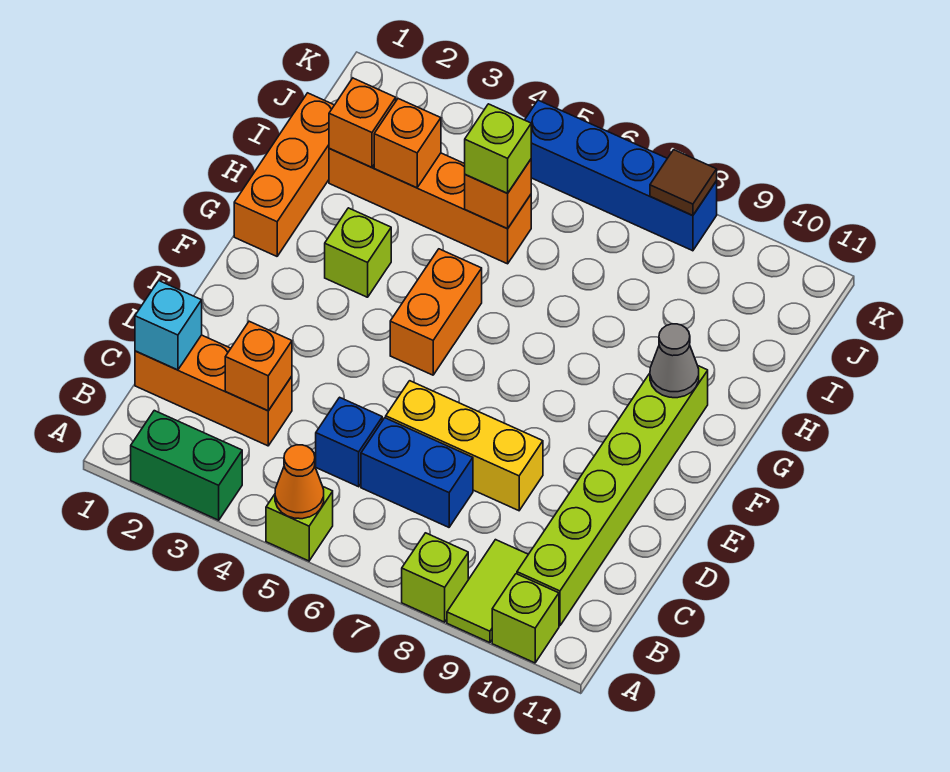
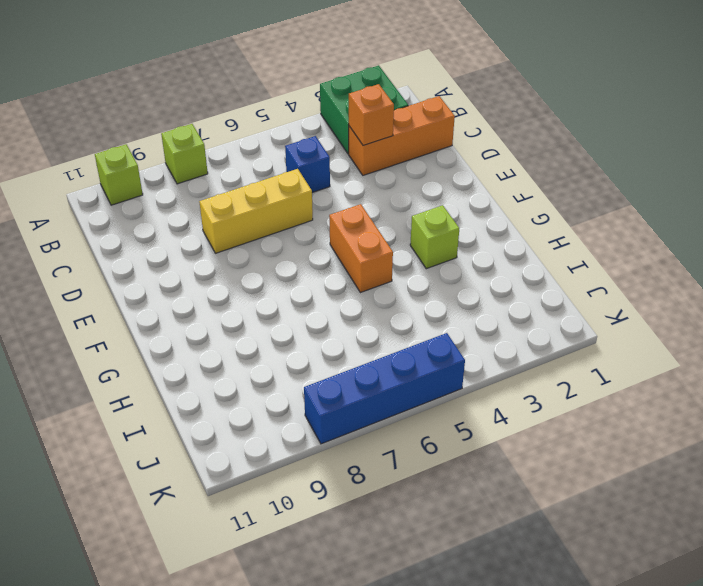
green 2x2 brick [320,65,408,154] -> green 1x2 brick [131,411,242,520]
none -> lime 1x1 brick [266,487,333,561]
none -> lime 1x2 tile [447,540,528,643]
none -> lime 1x6 brick [517,366,708,626]

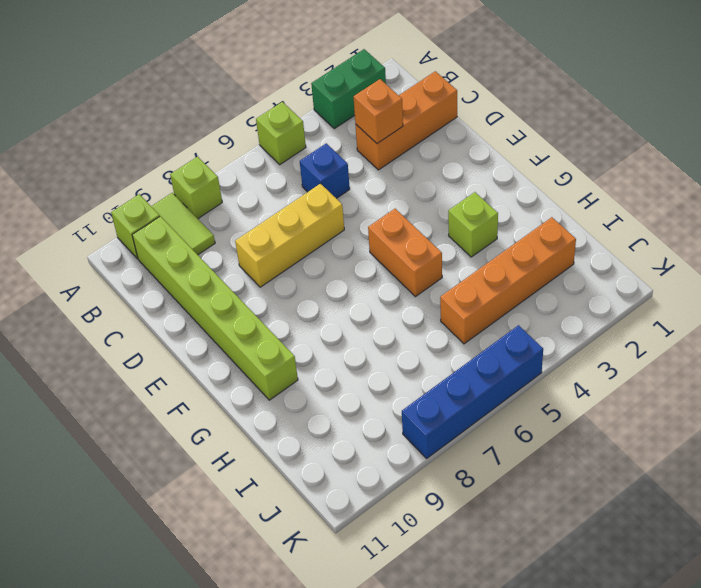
none -> blue 1x2 brick [361,418,473,527]
none -> orange 1x3 brick [234,93,334,256]
none -> orange 1x1 cone [275,445,324,519]

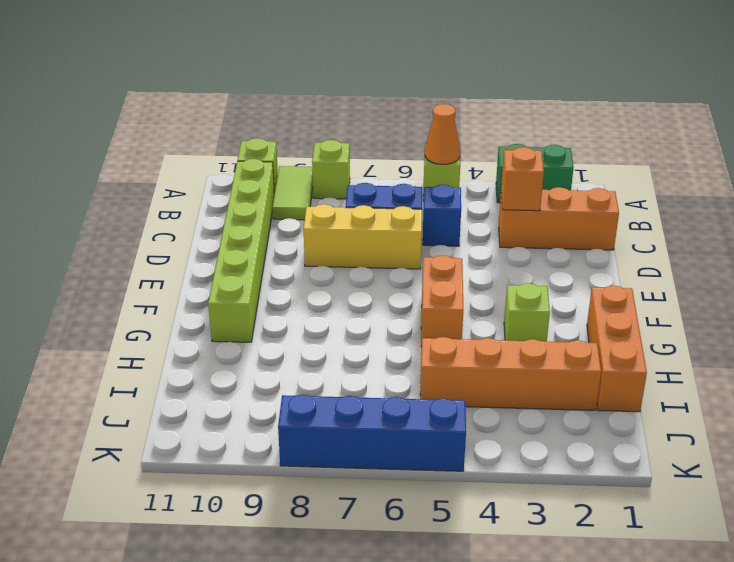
none -> cyan 1x1 brick [135,281,202,370]
none -> grey 1x1 cone [650,324,699,398]
none -> orange 1x1 brick [329,78,396,167]

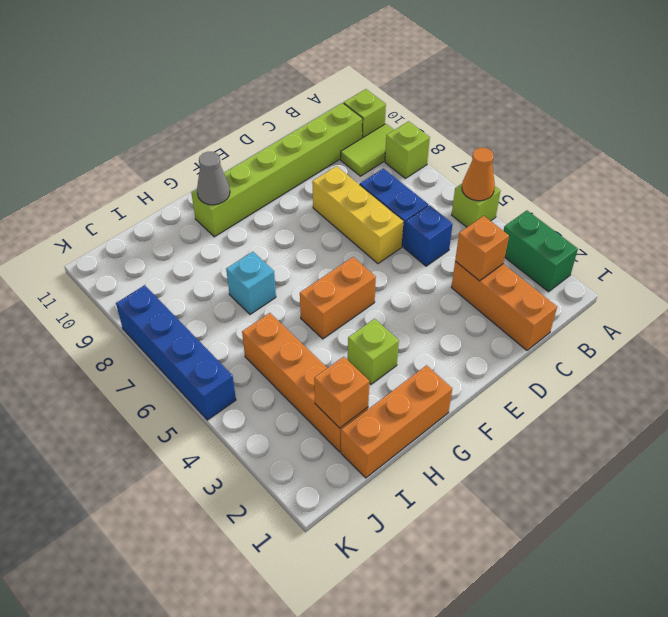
cyan 1x1 brick [226,252,276,314] -> cyan 1x1 brick moved to [135,281,202,370]
none -> orange 1x1 brick [374,99,441,188]
none -> orange 1x1 brick [465,160,531,229]
none -> brown 1x1 tile [650,150,717,216]

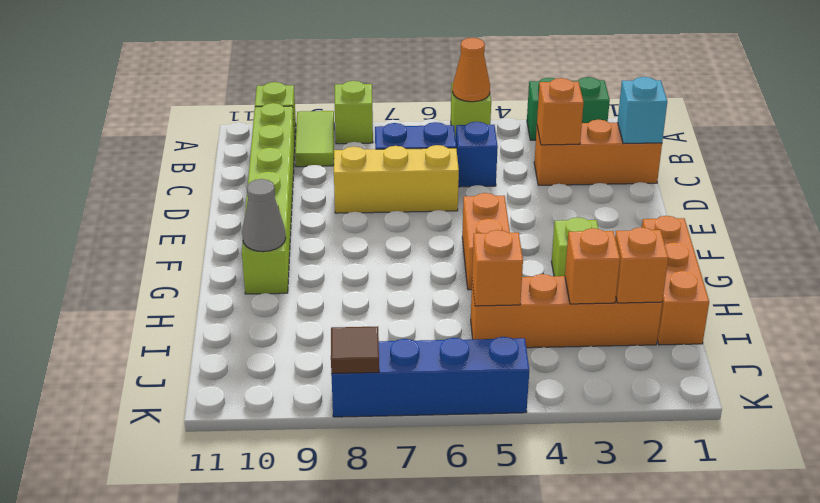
none -> lime 1x1 brick [465,104,531,193]

